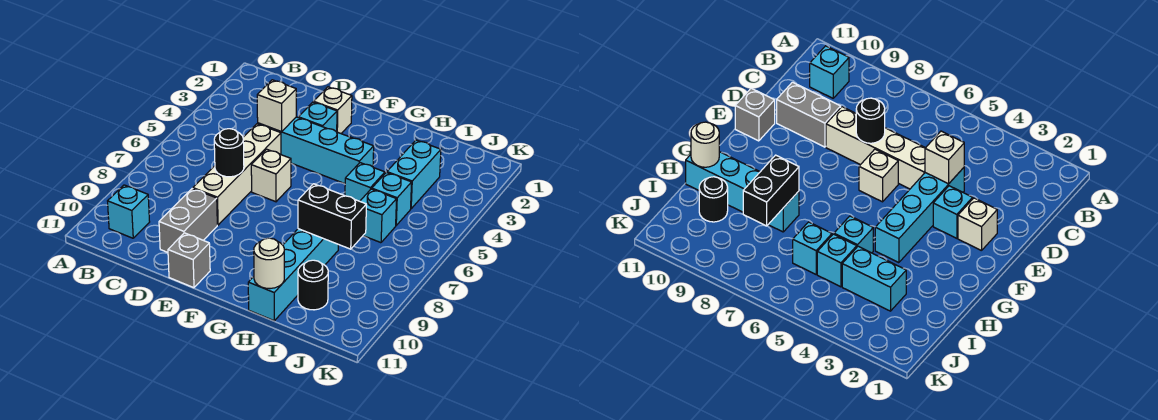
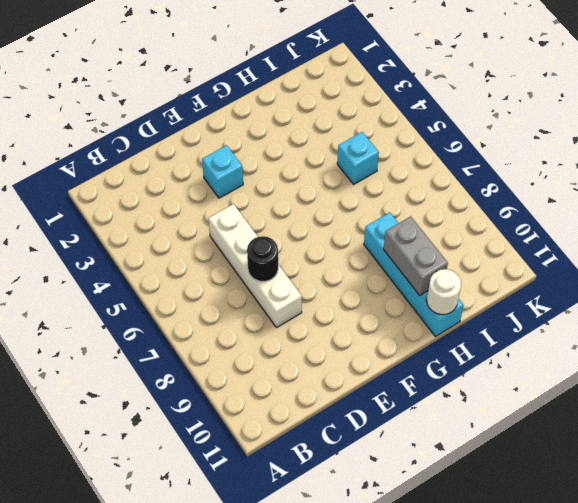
grey 1x2 brick [384,216,448,295] -> grey 1x2 brick moved to [159,189,217,252]
none -> cyan 1x1 brick [108,185,150,238]
none -> cyan 1x4 brick [258,117,374,184]
none -> white 1x1 brick [314,87,352,133]

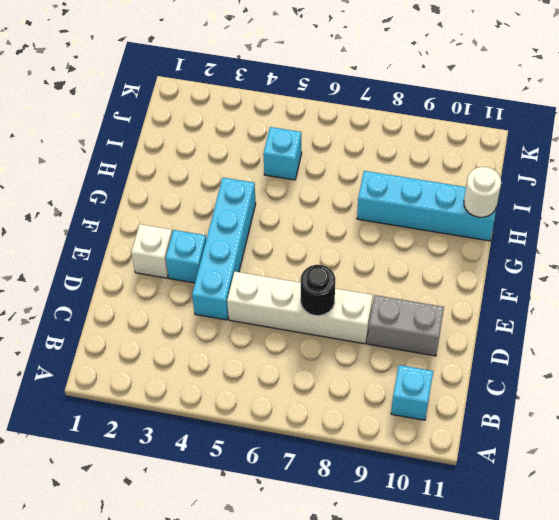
none -> white 1x1 brick [251,149,291,202]
none -> grey 1x1 brick [168,233,210,288]
none -> cyan 1x1 brick [345,163,385,201]

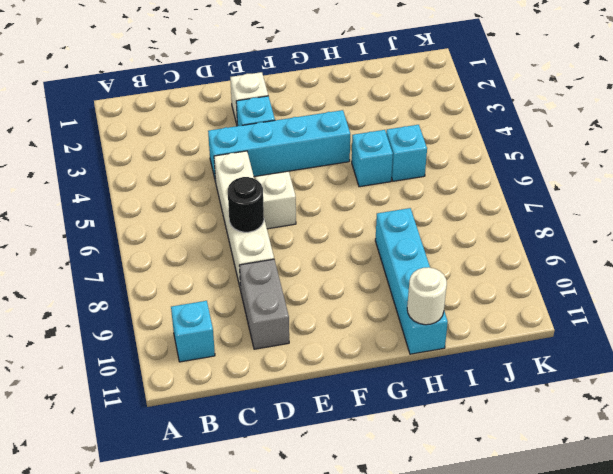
none -> grey 1x1 brick [168,233,210,288]
none -> cyan 1x2 brick [387,140,441,209]
none -> cyan 1x1 brick [360,189,397,243]

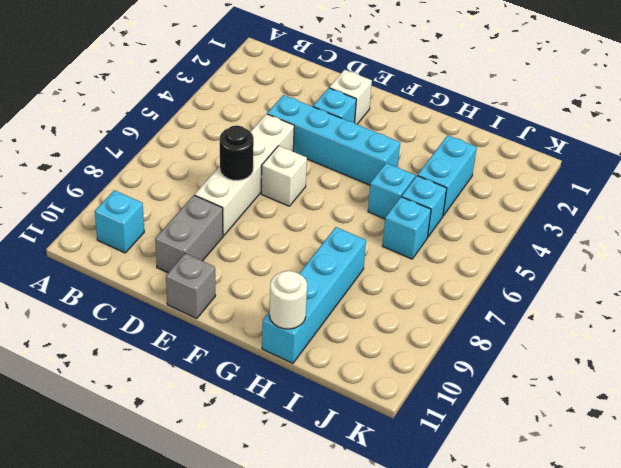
none -> black 1x1 round brick [298,260,328,310]
none -> white 1x1 brick [257,80,296,132]
none -> black 1x2 brick [298,184,366,249]

